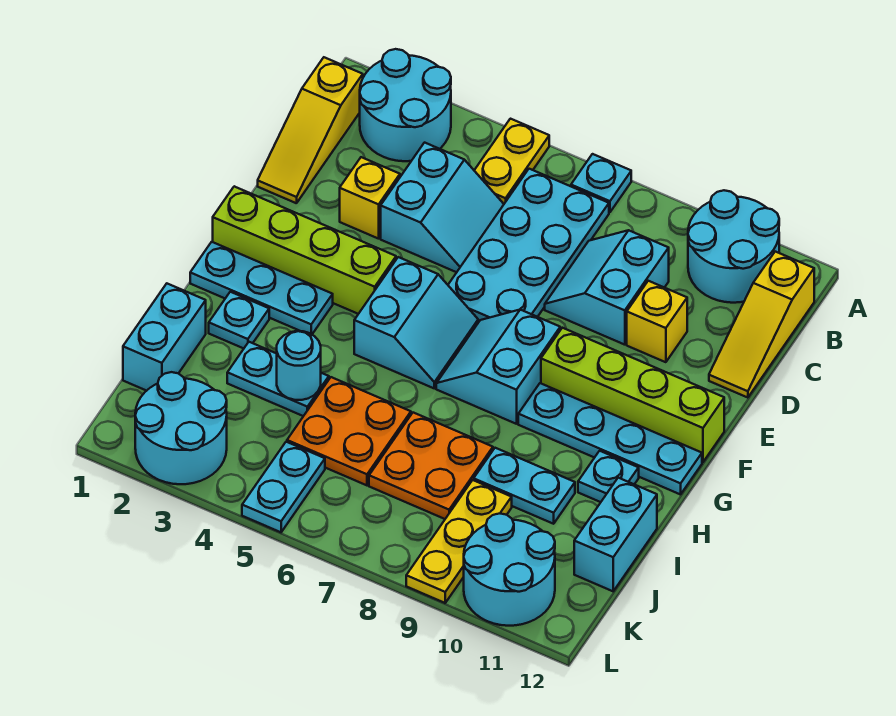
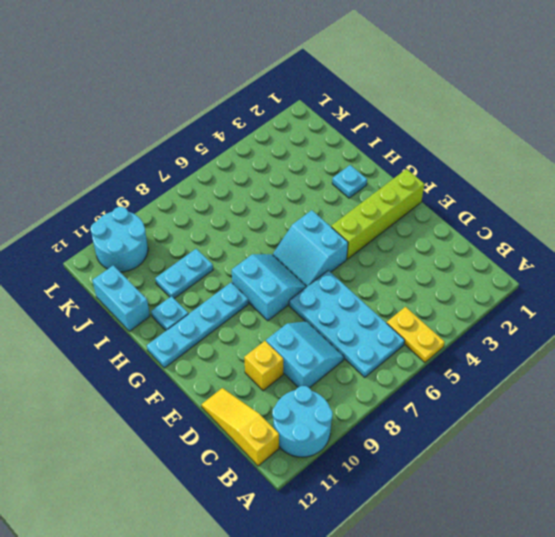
none -> cyan 2x2 round brick [360,49,451,161]
none -> cyan 1x1 plate [571,154,631,212]
none -> yellow 1x3 slope [258,57,363,203]
none -> cyan 2x2 slope [381,143,504,272]

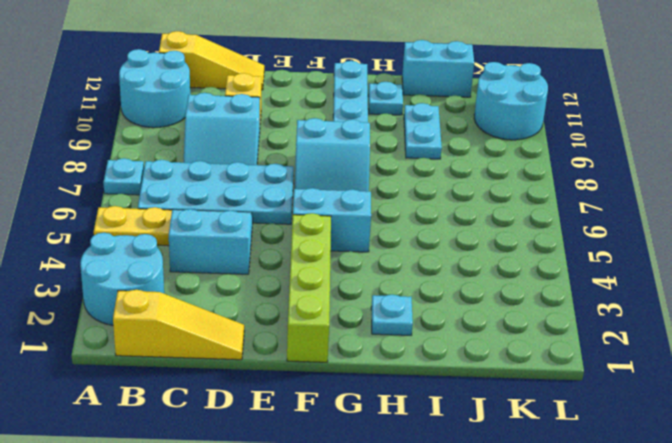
none -> yellow 1x1 brick [340,157,400,239]
none -> lime 1x4 brick [541,328,724,462]
none -> cyan 1x3 plate [190,242,333,334]
none -> cyan 1x2 brick [123,284,206,391]

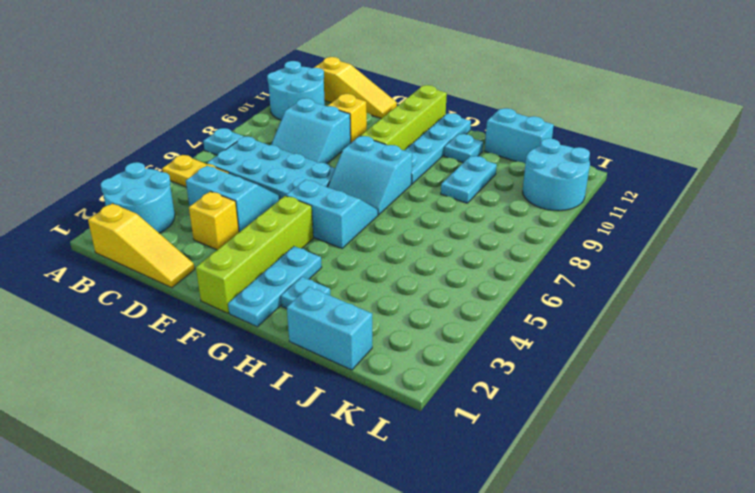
none -> cyan 1x2 plate [227,342,329,416]
none -> orange 2x2 plate [287,377,411,485]
none -> orange 2x2 plate [369,413,493,519]
none -> yellow 1x3 plate [406,480,512,603]

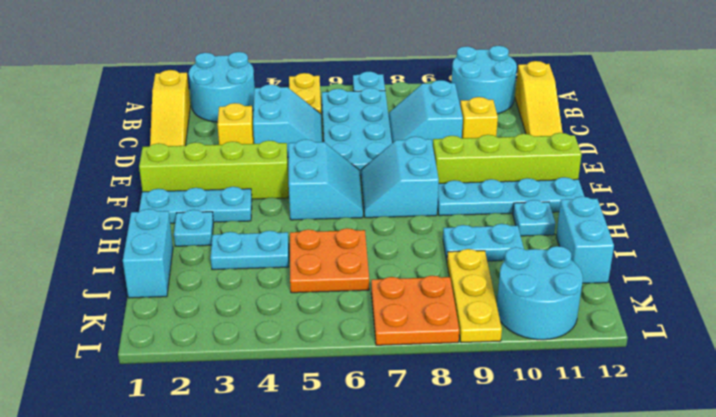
orange 2x2 plate [371,276,459,345] -> orange 2x2 plate moved to [369,413,493,519]
none -> cyan 2x2 round brick [135,372,227,484]
none -> cyan 1x2 plate [242,442,325,532]
none -> cyan 1x1 round brick [277,331,321,400]

